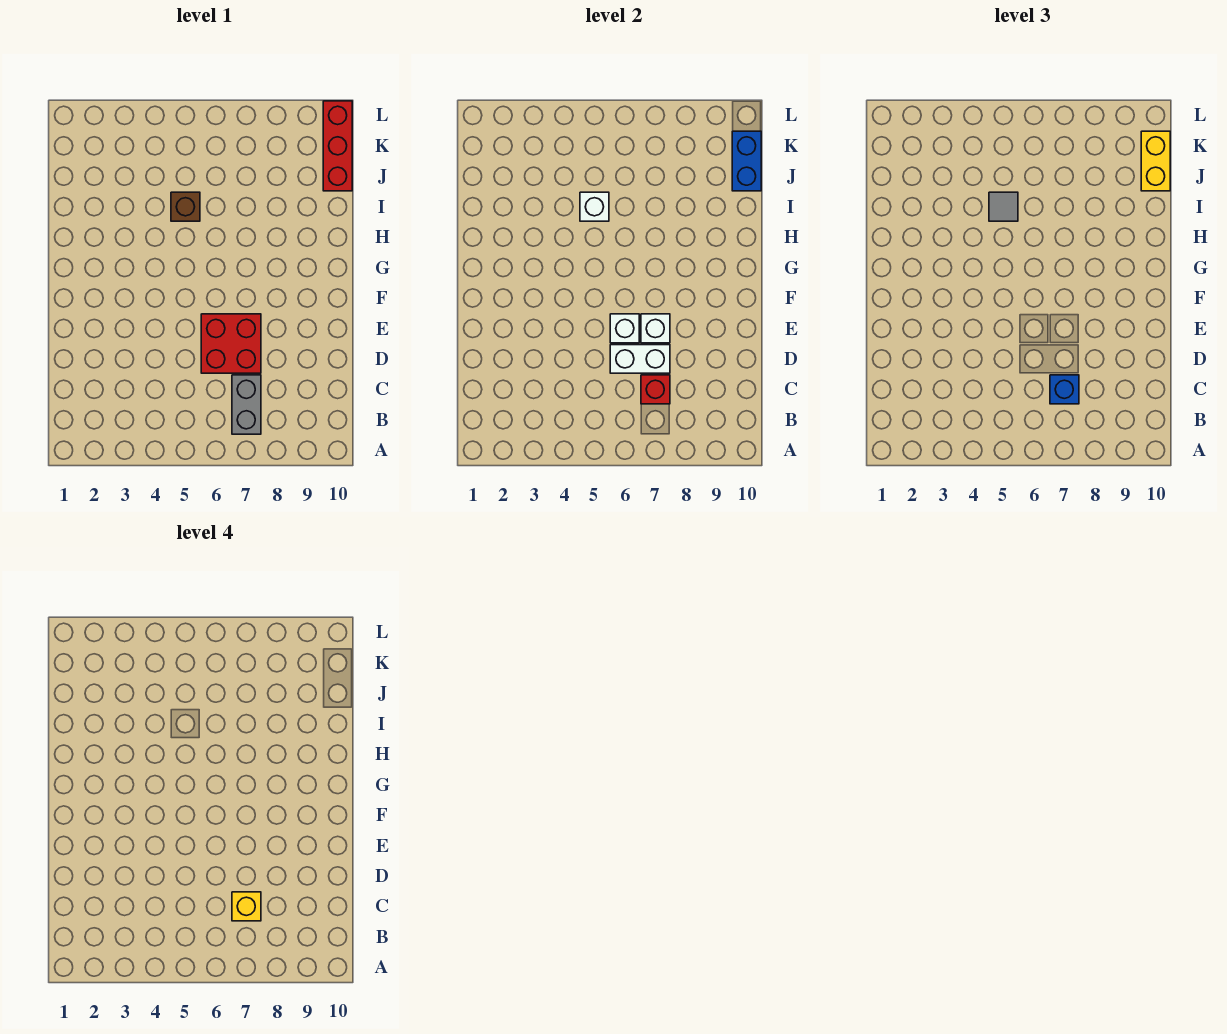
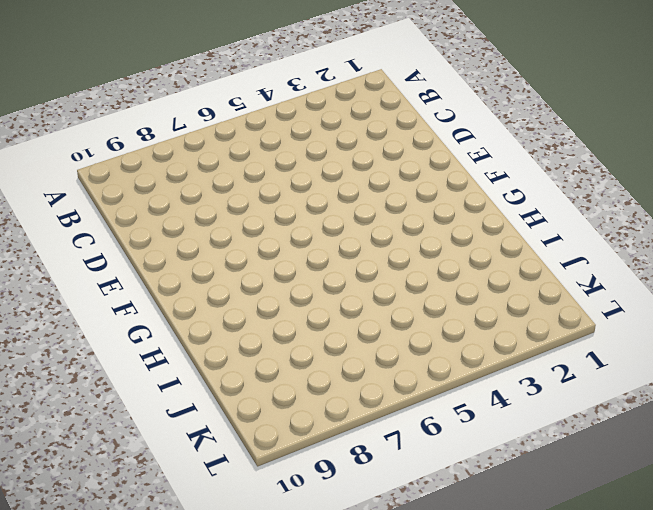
none -> grey 1x2 brick [232,375,261,434]
none -> red 2x2 brick [201,314,261,373]
none -> brown 1x1 brick [171,192,200,221]

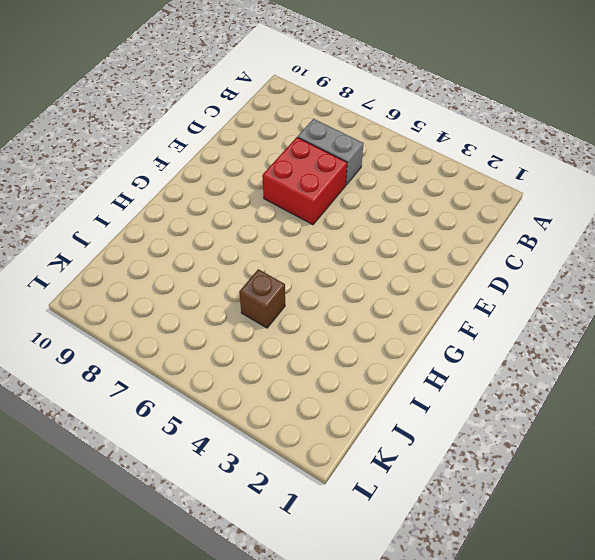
grey 1x2 brick [298,119,363,185] -> grey 1x2 brick turned to [232,375,261,434]
none -> red 1x3 brick [323,101,352,191]
none -> red 1x1 brick [641,375,670,404]
none -> white 1x2 brick [610,345,670,373]

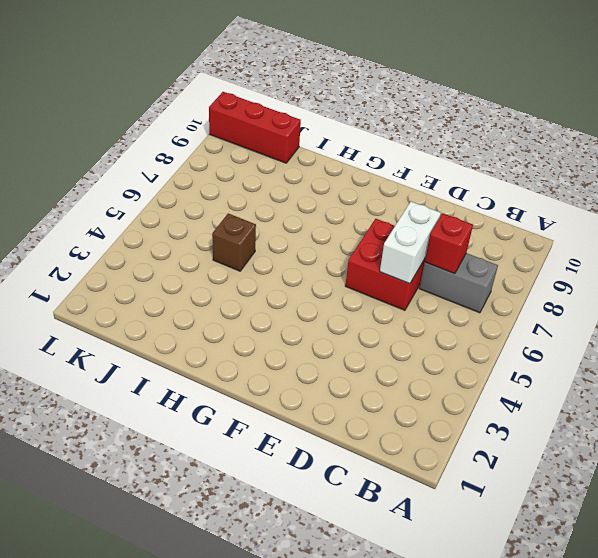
none -> white 1x1 brick [610,314,639,343]
none -> white 1x1 brick [641,314,670,343]
none -> white 1x1 brick [580,192,609,221]

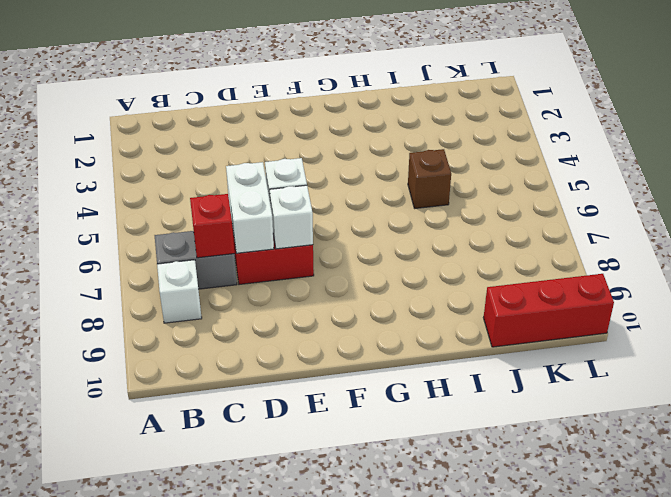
white 1x1 brick [157,260,202,323] -> white 1x1 brick moved to [580,192,609,221]
none -> blue 1x2 brick [732,131,761,191]
none -> blue 1x1 brick [1050,375,1079,404]
none -> grey 1x1 tile [989,192,1018,221]

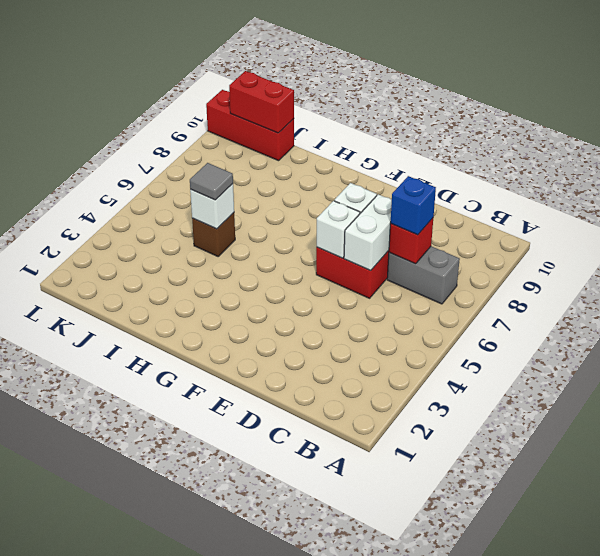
red 1x2 brick [229,71,294,133] -> blue 1x2 brick [732,131,761,191]
none -> yellow 1x2 brick [1141,131,1170,191]
none -> yellow 1x1 brick [232,892,261,921]

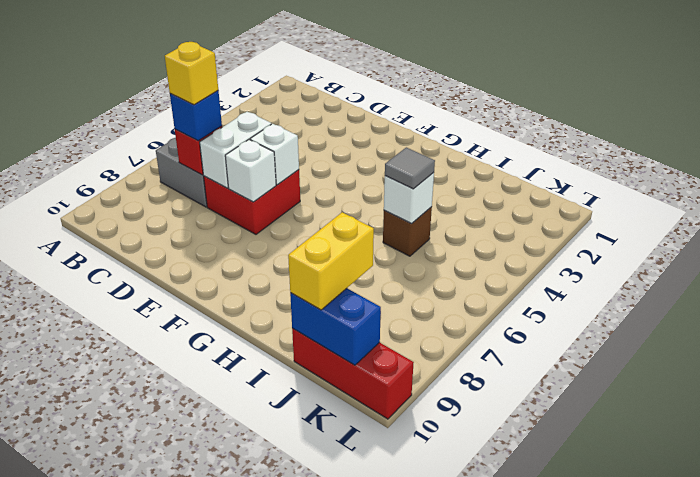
yellow 1x2 brick [288,212,374,310] -> yellow 1x2 brick turned to [1141,131,1170,191]

